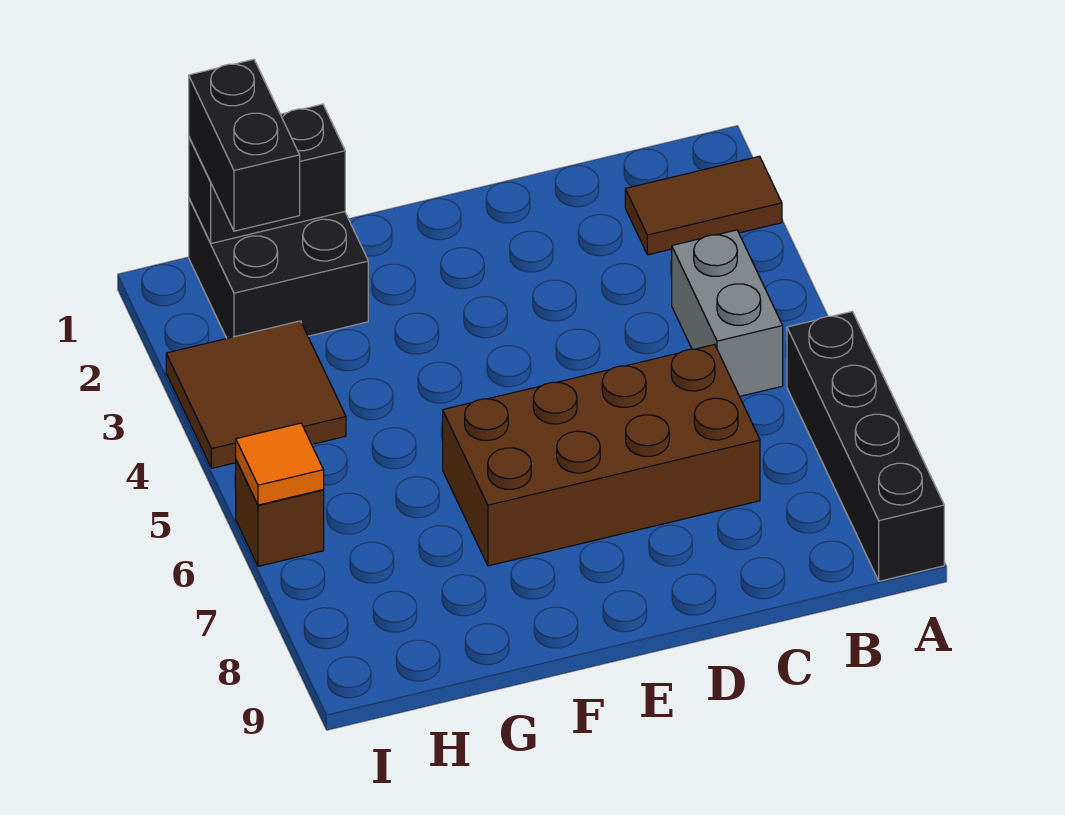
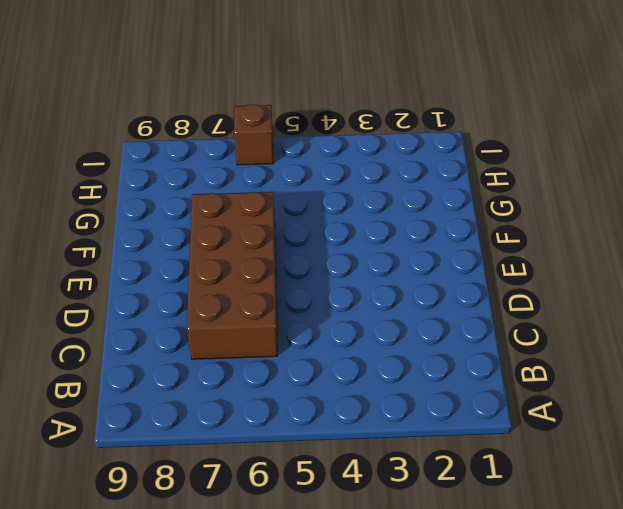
none -> brown 1x2 tile [625,156,782,255]
none -> black 1x4 brick [787,311,944,581]

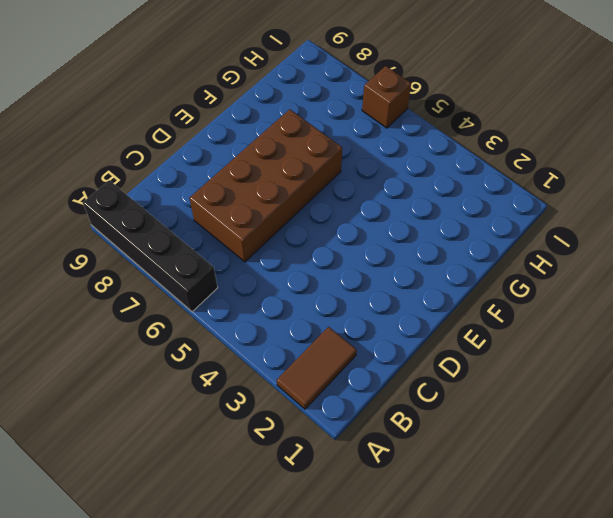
none -> grey 1x2 brick [672,230,783,396]
none -> black 2x2 brick [189,199,368,338]

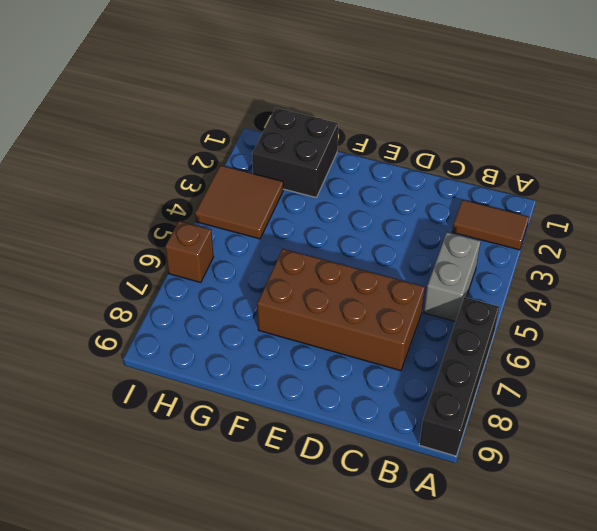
none -> black 1x2 brick [189,104,345,243]
none -> orange 1x1 tile [236,423,324,505]

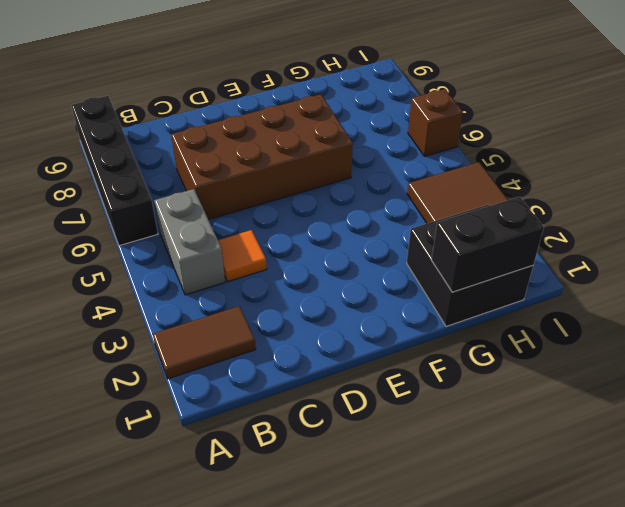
orange 1x1 tile [218,230,267,282] -> orange 1x1 tile moved to [236,423,324,505]
none -> black 1x2 brick [189,59,300,231]

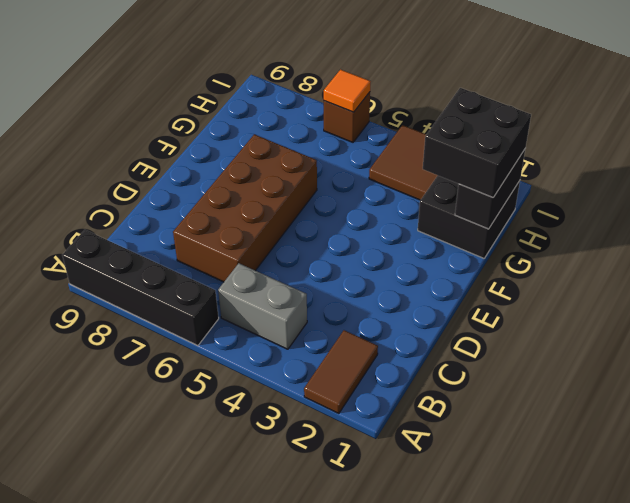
black 2x2 brick [423,88,531,197] -> black 1x2 brick [189,59,300,231]

